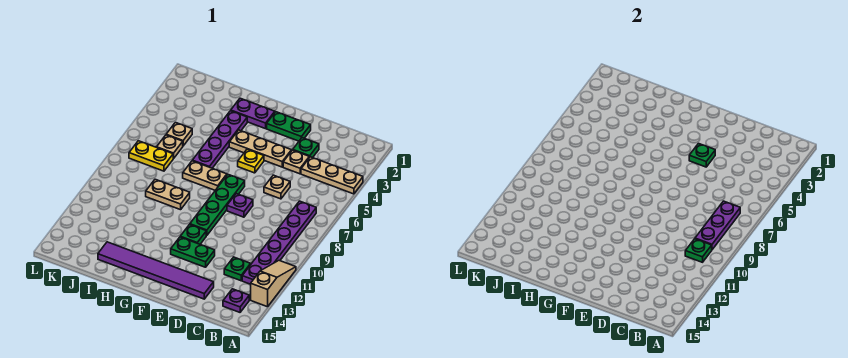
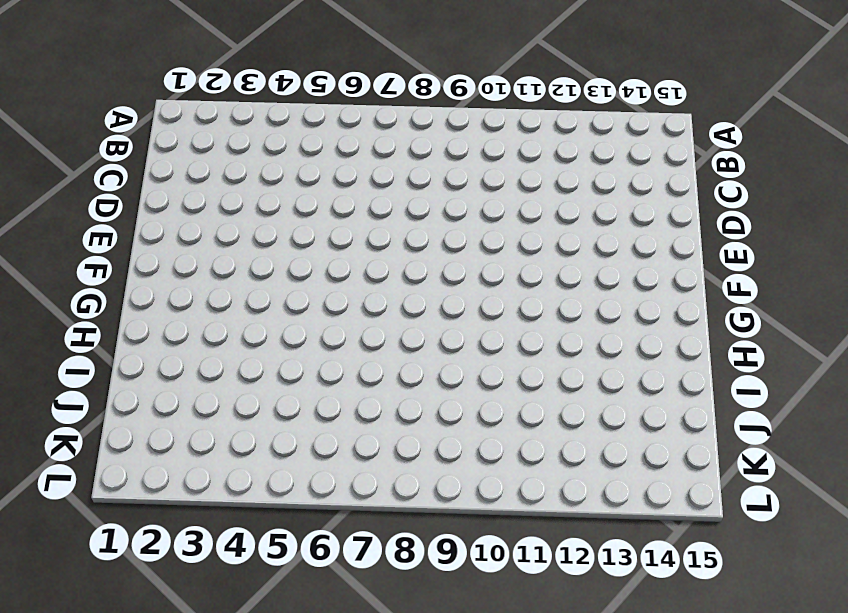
none -> tan 1x3 plate [301,157,363,194]
none -> tan 1x3 slope [251,261,296,307]
none -> purple 1x6 plate [242,201,316,284]

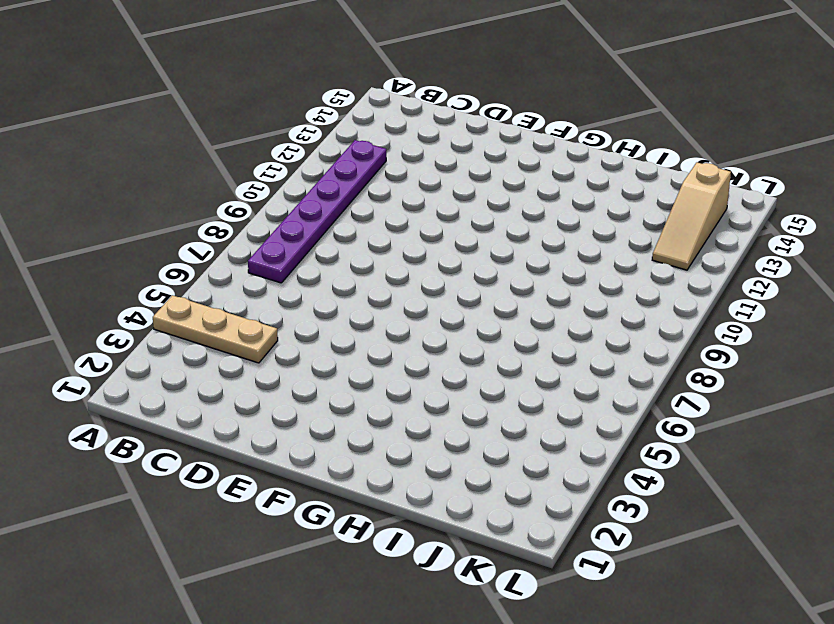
tan 1x3 slope [652,162,731,270] -> tan 1x3 slope moved to [251,261,296,307]
none -> purple 1x1 plate [223,289,249,312]
none -> green 1x1 plate [224,257,251,281]
none -> green 1x1 plate [293,138,319,158]

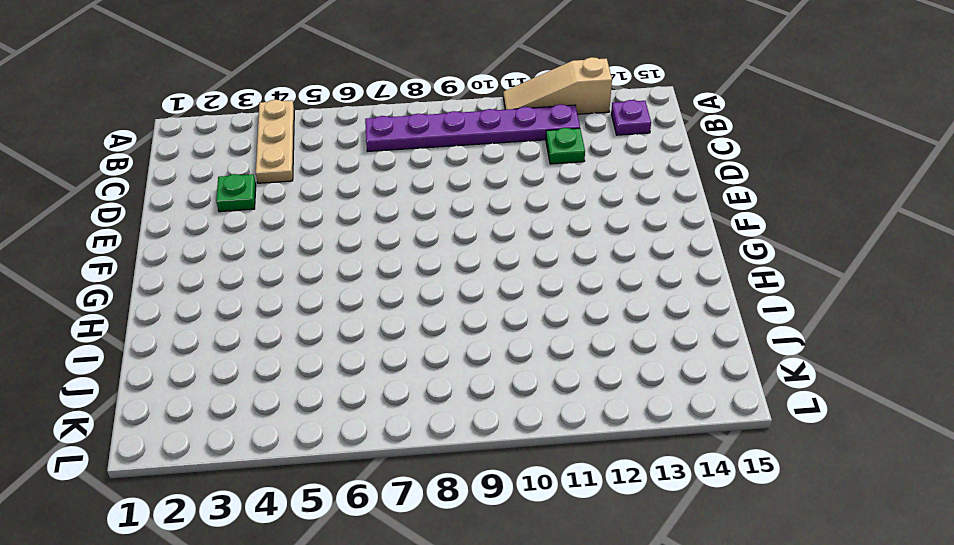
none -> tan 1x1 plate [283,150,309,174]
none -> tan 1x1 plate [264,175,290,199]
none -> purple 1x6 tile [98,242,214,299]

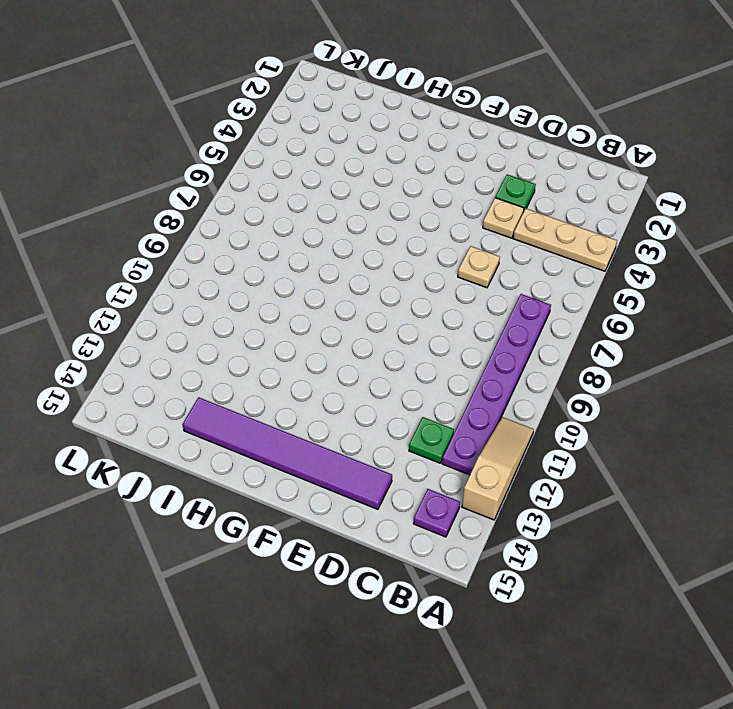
none -> green 1x2 plate [267,112,311,141]
none -> tan 1x3 plate [229,130,291,167]
none -> purple 1x1 plate [227,194,253,217]

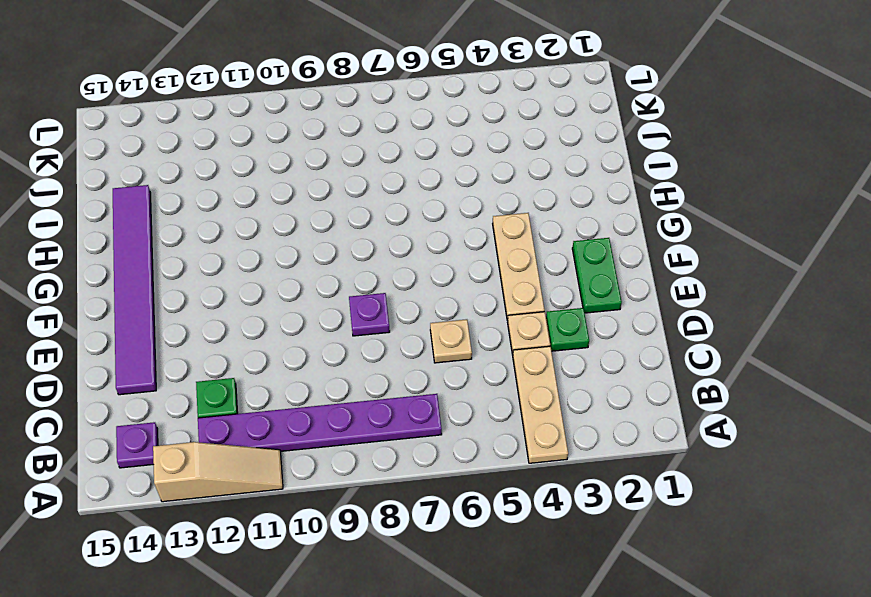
none -> green 1x2 plate [171,237,215,267]
none -> yellow 1x1 plate [238,149,264,173]
none -> green 1x4 plate [190,175,245,236]

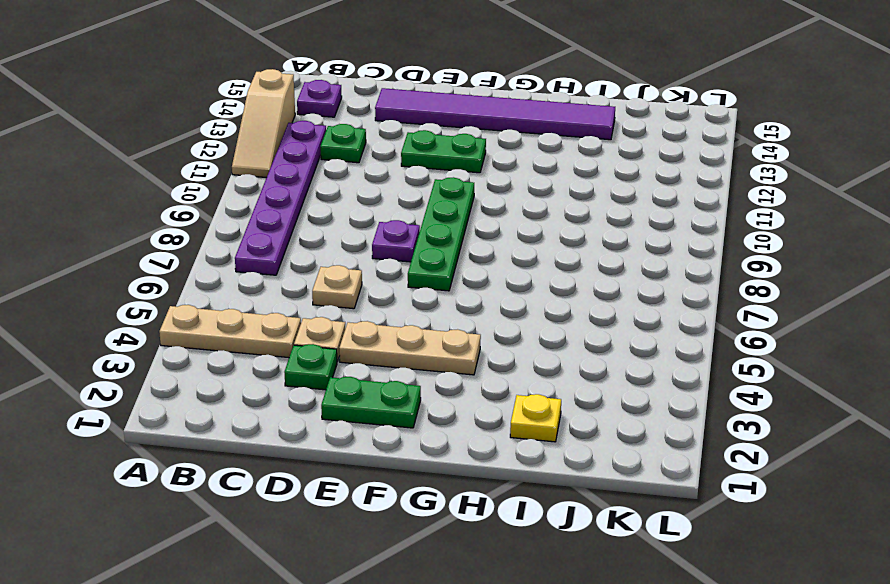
yellow 1x1 plate [510,394,561,442] -> yellow 1x1 plate moved to [238,149,264,173]
none -> green 1x1 plate [180,225,206,244]
none -> purple 1x2 plate [231,98,275,129]
none -> tan 1x2 plate [183,161,227,190]

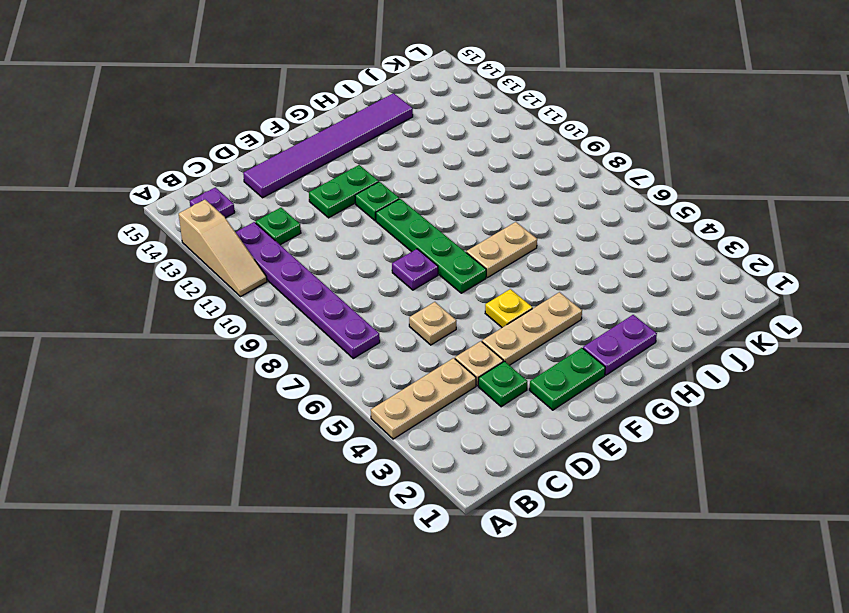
none -> purple 1x4 plate [192,111,247,168]
none -> tan 1x2 plate [146,179,190,210]
none -> tan 1x1 plate [166,123,192,146]

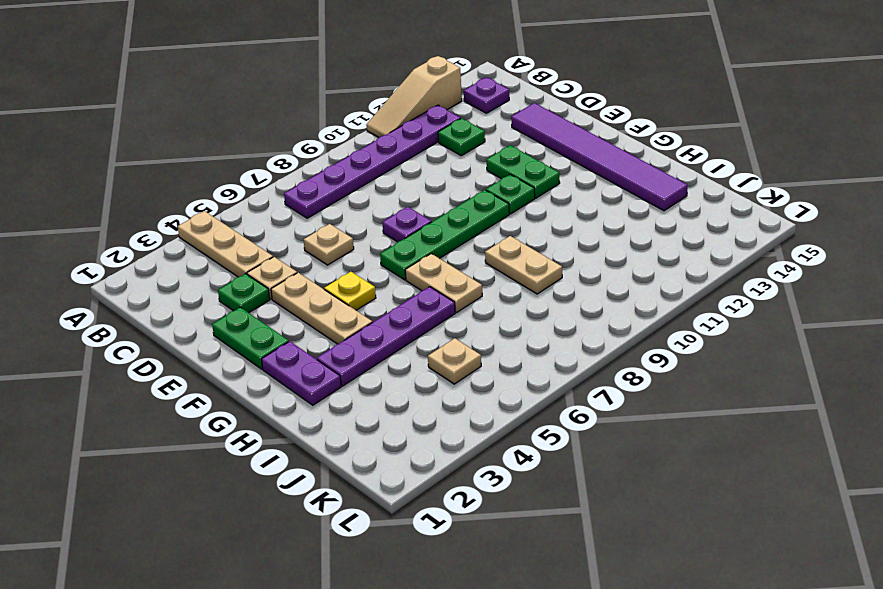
none -> tan 1x1 plate [157,135,183,158]
none -> yellow 1x2 plate [129,141,174,171]
none -> purple 1x3 plate [695,201,740,250]

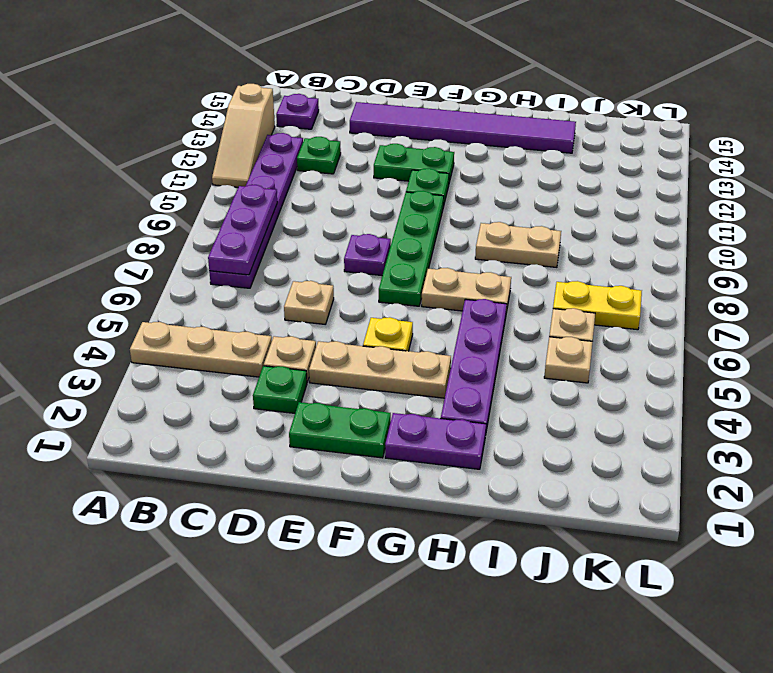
none -> green 1x1 plate [685,239,712,262]
none -> green 1x1 plate [689,144,715,167]

